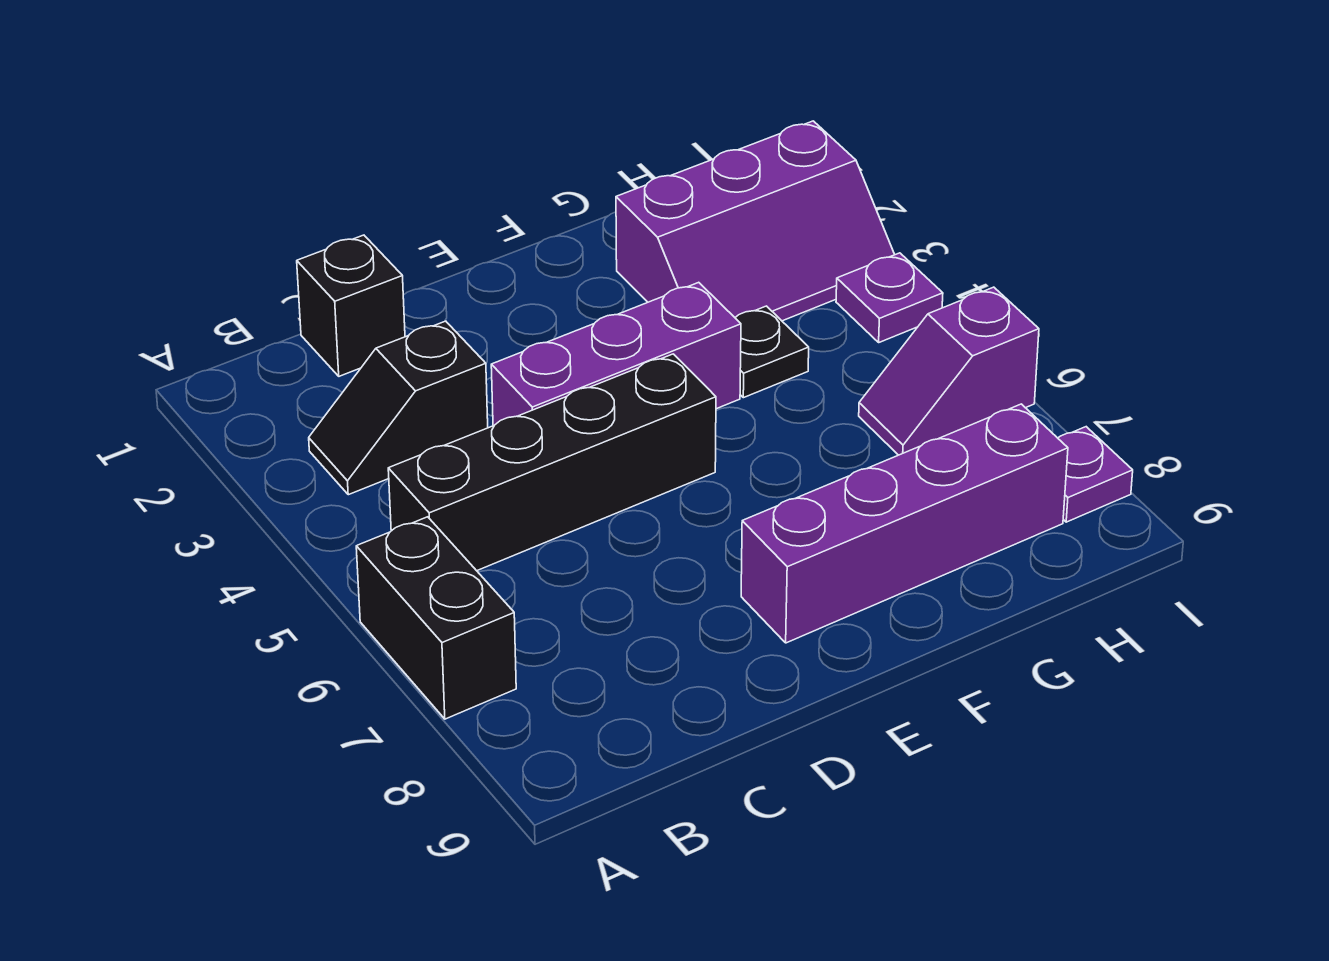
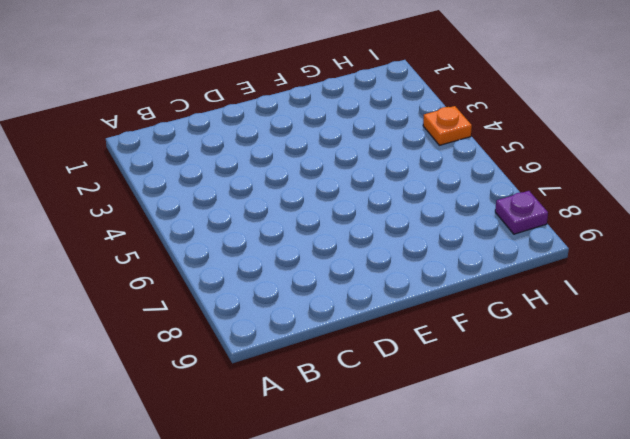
orange 1x1 plate [423,106,472,145] -> purple 1x1 plate [836,253,943,342]
none -> black 1x2 brick [356,517,516,719]
none -> black 1x2 slope [309,321,488,495]

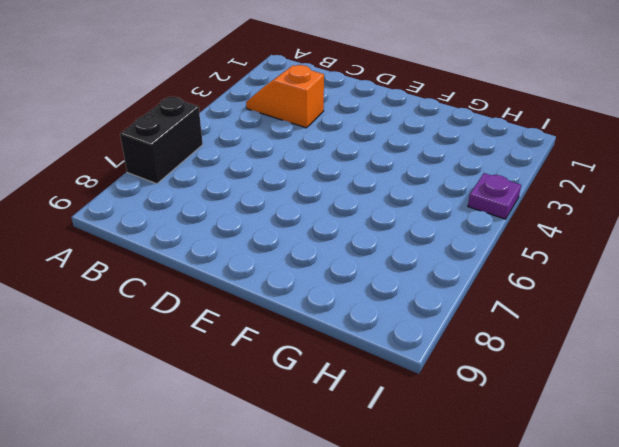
orange 1x2 slope [246,65,324,128] -> black 1x2 slope [309,321,488,495]
none -> black 1x4 brick [388,354,716,571]
none -> black 1x1 brick [297,235,405,376]

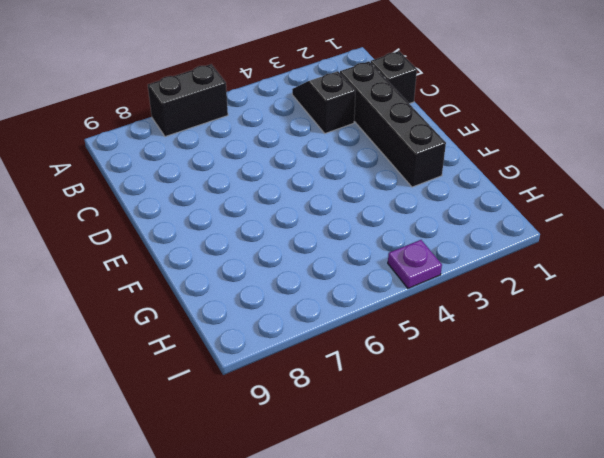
black 1x4 brick [340,61,446,187] -> black 1x4 brick moved to [388,354,716,571]
none -> purple 1x3 brick [491,282,741,426]
none -> purple 1x4 brick [741,404,1068,643]

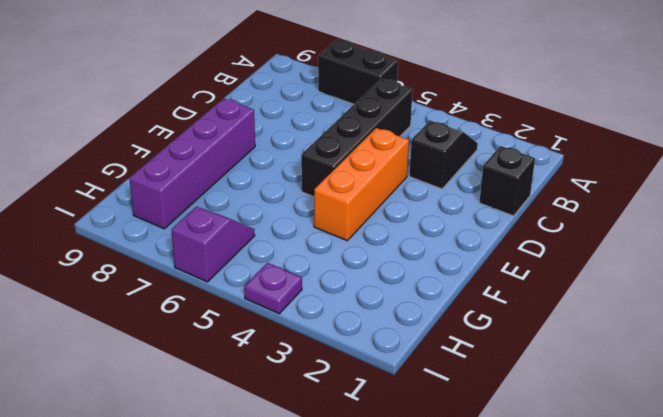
orange 1x3 brick [314,128,409,241] -> purple 1x3 brick [491,282,741,426]
none -> purple 2x3 slope [616,121,895,321]
none -> black 1x1 plate [735,306,809,398]

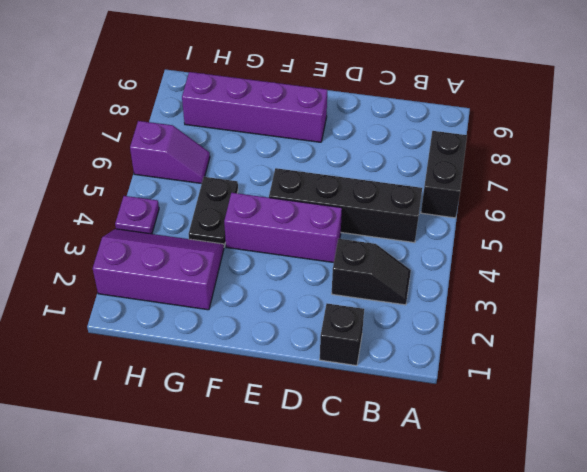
black 1x2 plate [189,177,238,246] -> black 1x1 plate [735,306,809,398]
none -> purple 1x1 plate [1058,427,1133,522]

